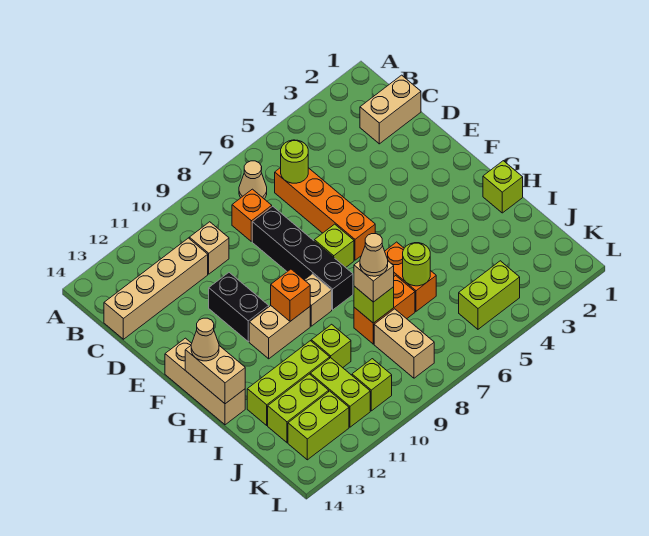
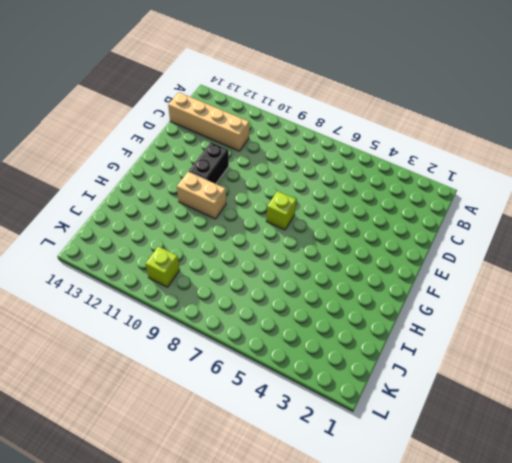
none -> tan 1x1 cone [239,161,267,199]
none -> tan 1x2 brick [360,75,421,144]
none -> orange 1x4 brick [275,168,375,260]
none -> orange 1x1 brick [232,189,272,241]

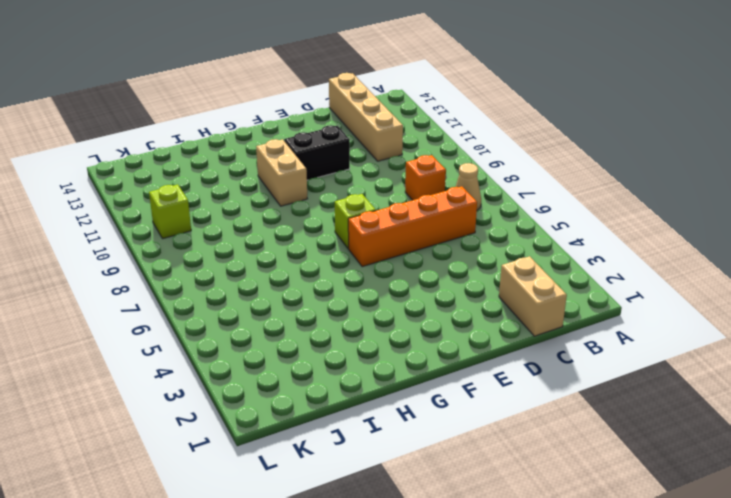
none -> tan 1x1 brick [189,222,229,274]
none -> black 1x4 brick [252,206,353,310]
none -> tan 1x3 brick [165,338,245,425]
none -> tan 1x1 brick [305,274,332,326]

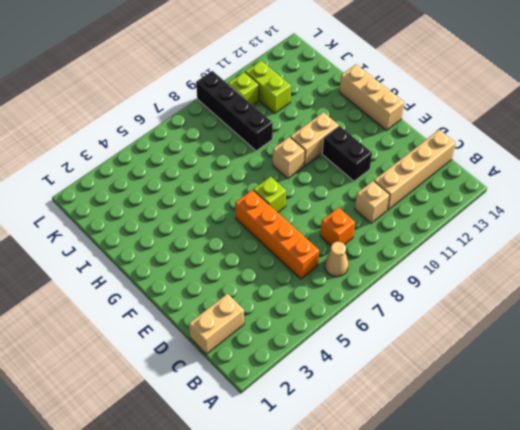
black 1x4 brick [196,71,273,151] -> black 1x4 brick moved to [252,206,353,310]
none -> lime 1x1 brick [483,161,523,213]
none -> orange 1x2 brick [385,242,436,311]
none -> orange 1x2 brick [354,276,415,344]
none -> lime 1x1 brick [311,324,351,368]

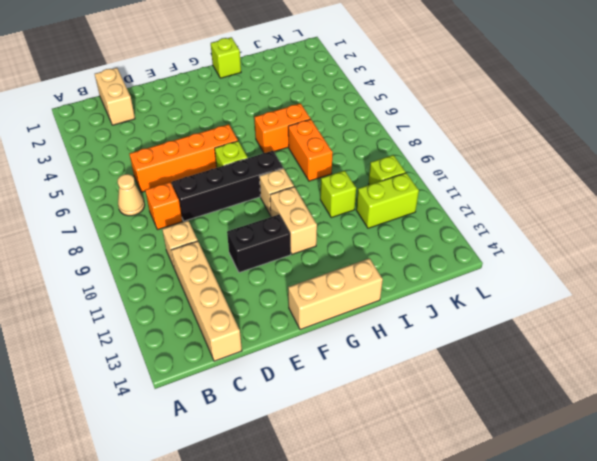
none -> lime 1x3 brick [247,341,330,425]
none -> tan 1x2 brick [374,309,434,378]
none -> lime 1x2 brick [268,374,329,443]
none -> lime 1x2 brick [459,261,520,329]

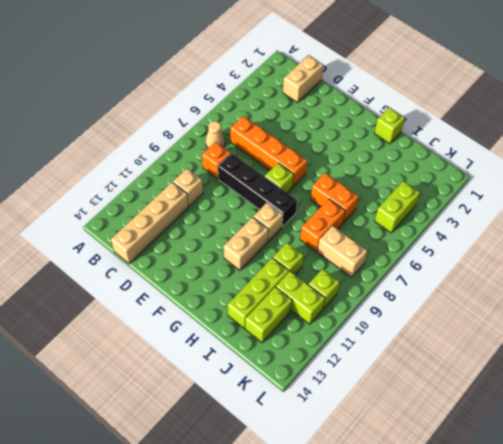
none -> black 1x2 brick [209,273,269,342]
none -> tan 1x3 brick [165,338,245,425]
none -> lime 1x2 brick [288,391,349,460]
none -> lime 1x1 round brick [281,140,308,183]

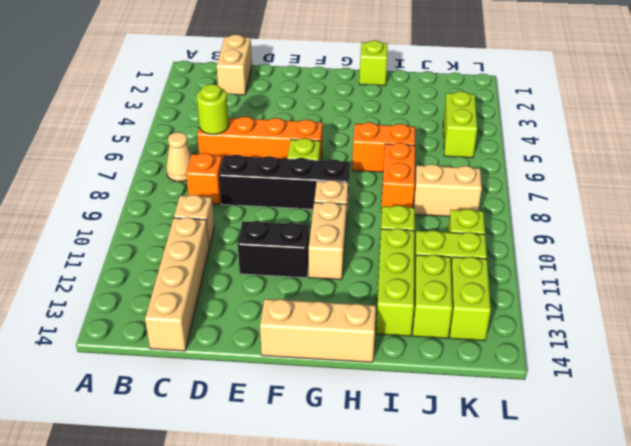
none -> orange 1x1 brick [271,269,310,321]
none -> tan 1x2 brick [185,346,245,404]
none -> lime 1x1 round brick [403,243,430,286]
none -> lime 1x1 brick [354,286,394,323]

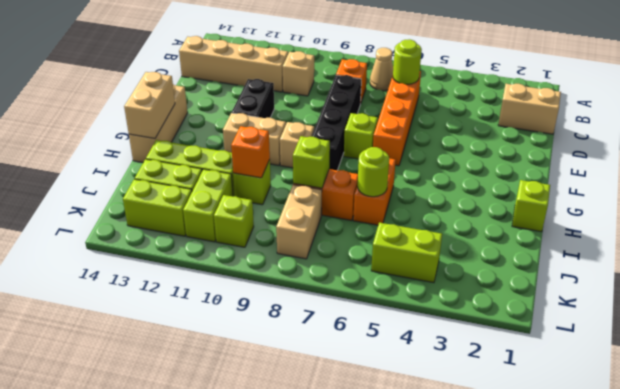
orange 1x1 brick [231,126,270,178] -> orange 1x1 brick moved to [271,269,310,321]
none -> tan 1x1 cone [191,318,219,361]
none -> tan 1x1 brick [354,261,394,302]
none -> tan 1x1 cone [360,234,388,276]

